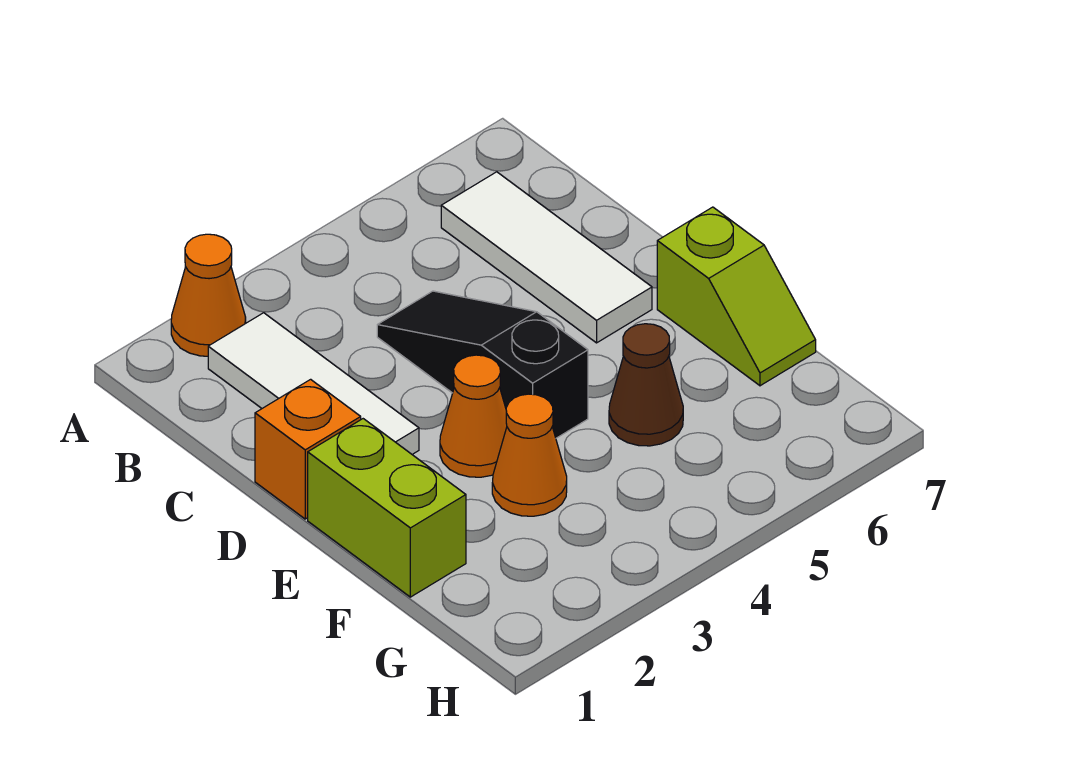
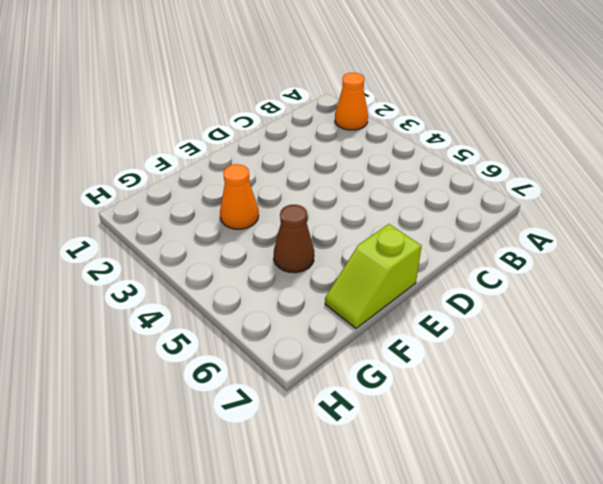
none -> white 1x3 tile [208,313,419,454]
none -> white 1x3 tile [441,172,652,343]

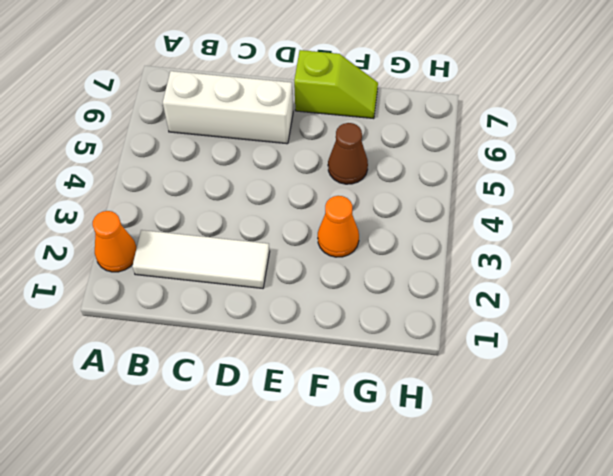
white 1x3 brick [163,71,293,144] -> white 1x3 tile [441,172,652,343]
none -> black 1x3 slope [377,291,588,438]
none -> orange 1x1 brick [255,379,361,519]

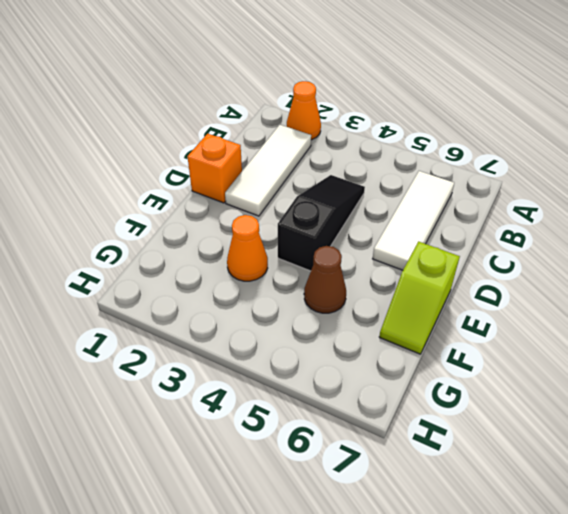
none -> lime 1x2 brick [308,419,466,597]
none -> orange 1x1 cone [440,355,507,477]

